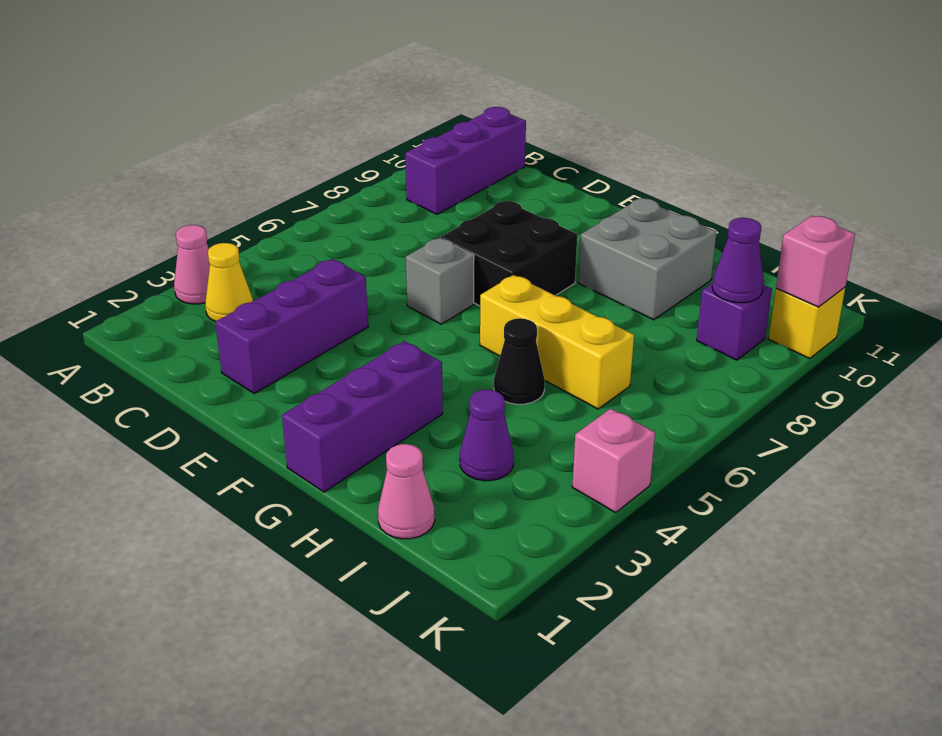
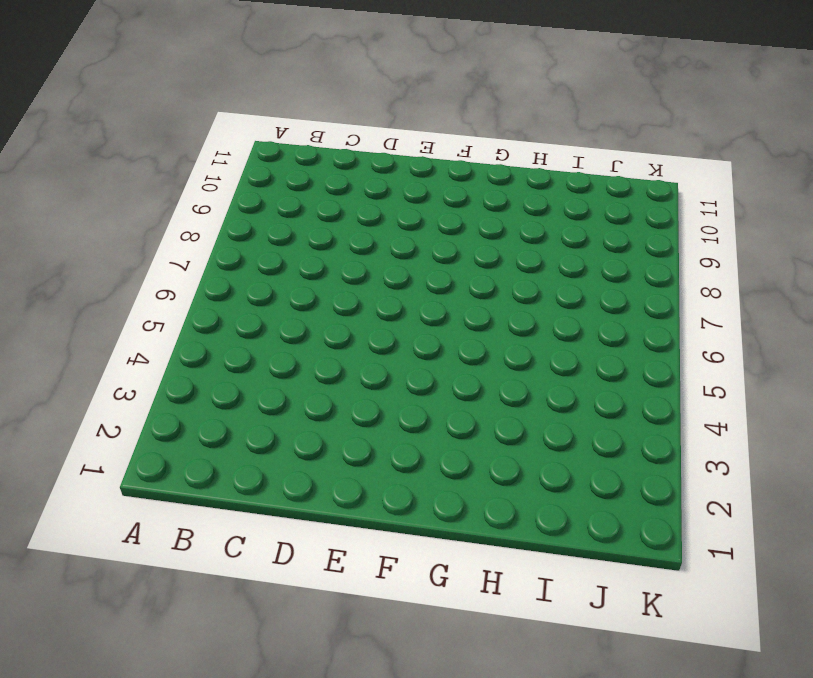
none -> pink 1x1 cone [174,225,210,304]
none -> yellow 1x1 cone [205,243,253,321]
none -> purple 1x3 brick [405,107,526,214]

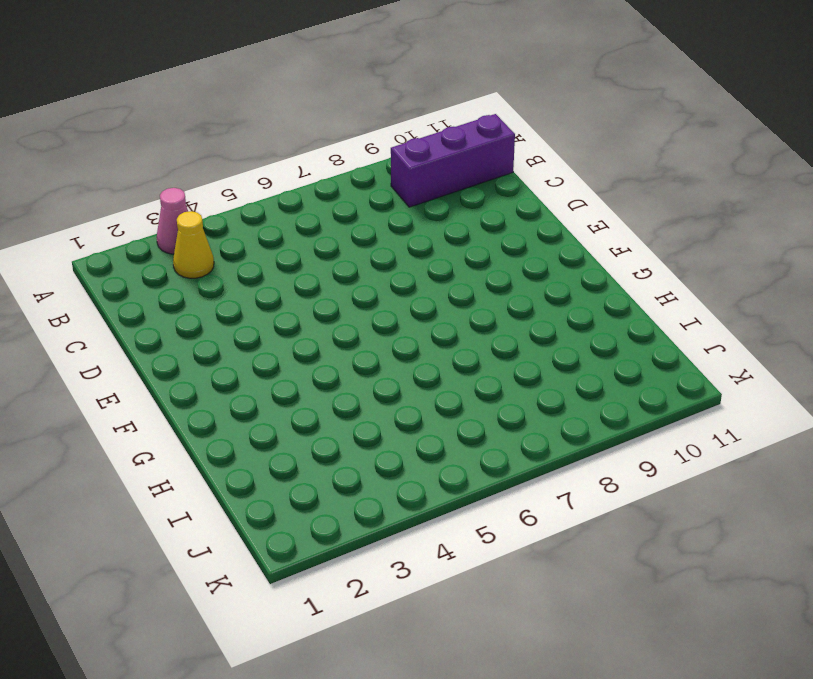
none -> purple 1x3 brick [215,259,368,393]
none -> grey 1x1 brick [406,238,474,324]
none -> black 2x2 brick [441,201,577,306]

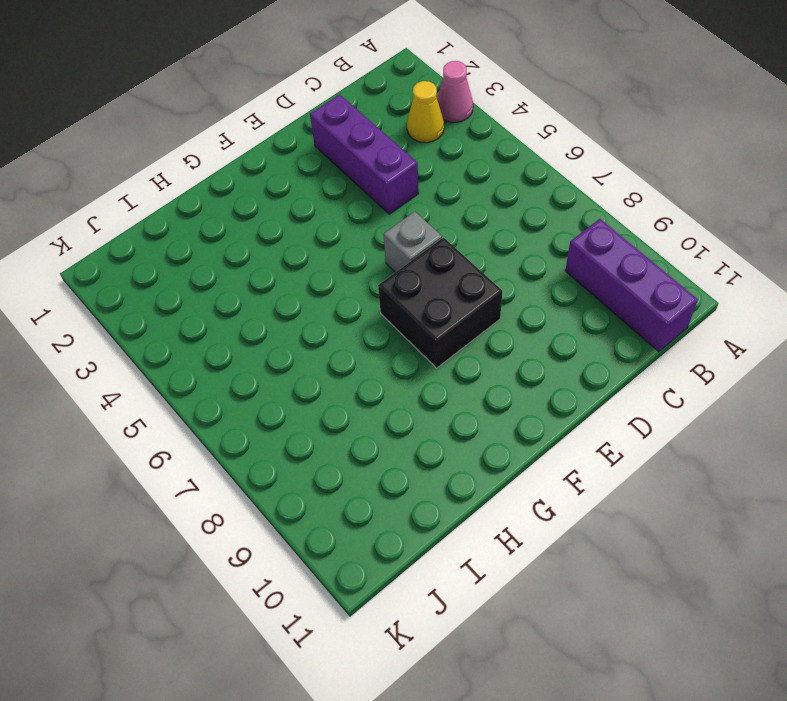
none -> purple 1x3 brick [282,341,443,492]
none -> yellow 1x3 brick [480,275,634,409]
none -> grey 2x2 brick [578,198,717,320]

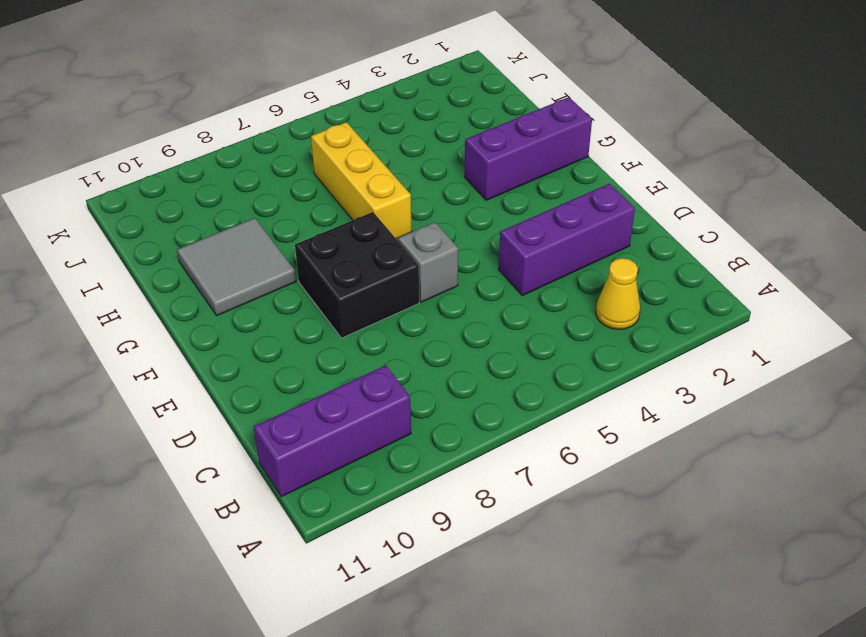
grey 2x2 tile [177,218,296,316] -> grey 2x2 brick [578,198,717,320]
none -> pink 1x1 cone [174,225,210,304]
none -> black 1x1 cone [494,318,545,404]
none -> pink 1x1 cone [378,444,435,539]

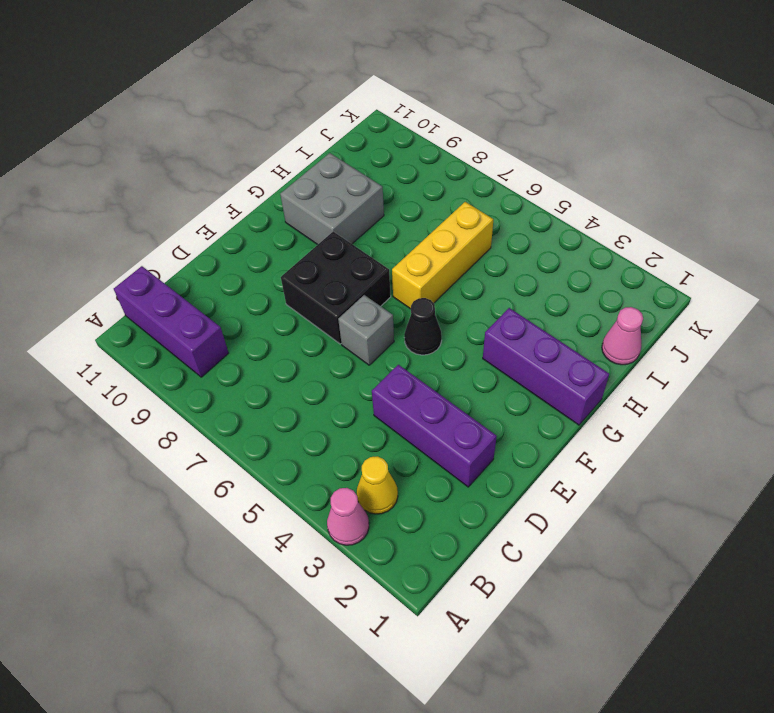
black 1x1 cone [404,298,442,355] -> black 1x1 cone moved to [494,318,545,404]
none -> purple 1x1 cone [460,390,514,481]
none -> purple 1x1 brick [697,283,772,360]
none -> pink 1x1 brick [572,409,655,513]

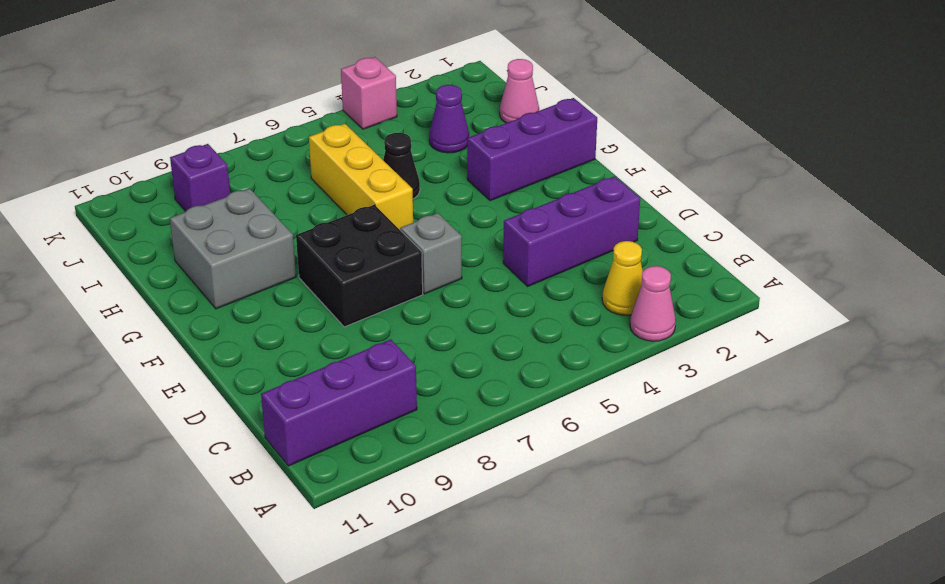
none -> yellow 1x1 brick [768,287,845,359]
none -> purple 1x1 cone [712,218,764,303]
none -> pink 1x1 brick [776,216,855,307]

